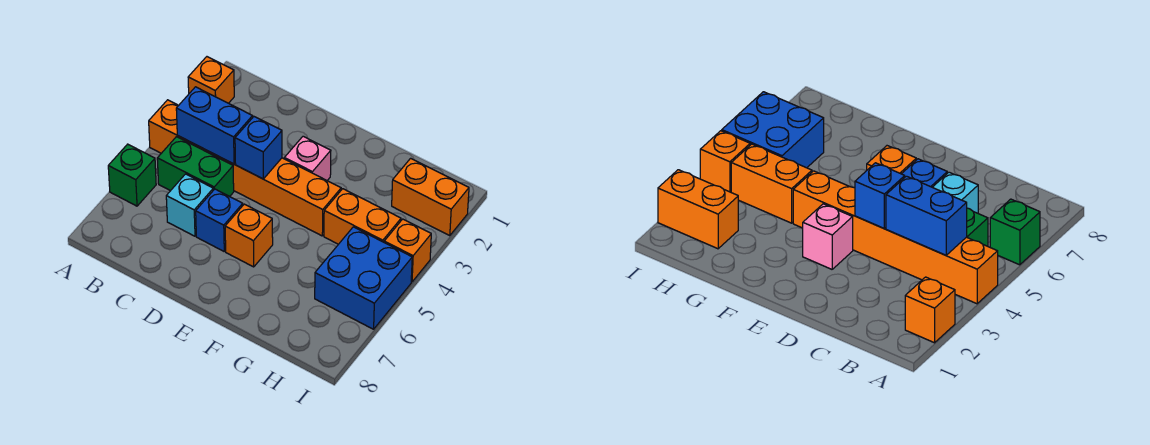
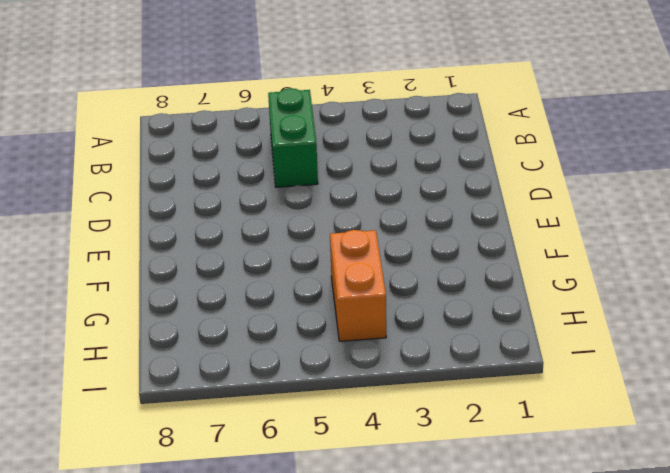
none -> orange 1x1 brick [188,57,234,103]
none -> orange 1x6 brick [149,100,341,236]
none -> green 1x1 brick [108,144,156,206]

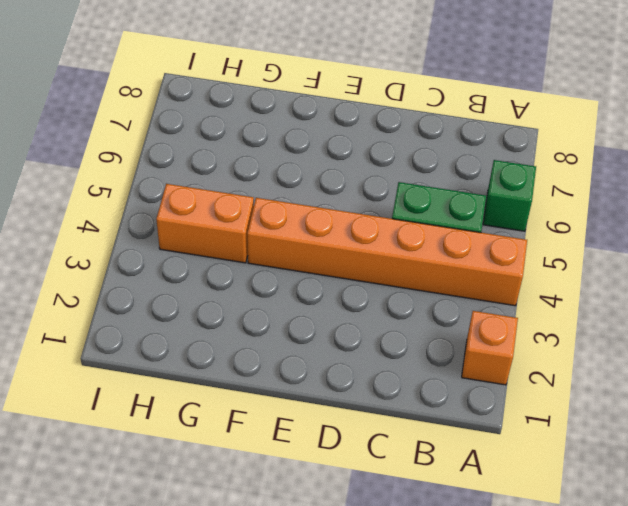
none -> cyan 1x1 brick [166,174,213,236]
none -> blue 1x1 brick [196,189,243,251]
none -> pink 1x1 brick [284,136,331,180]

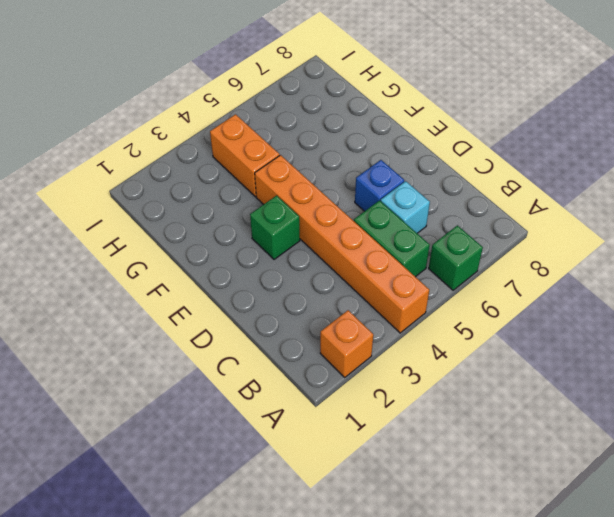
green 1x1 brick [250,195,300,259] -> pink 1x1 brick [284,136,331,180]
none -> orange 1x1 brick [225,204,273,267]
none -> orange 1x2 brick [392,158,469,236]
none -> blue 2x2 brick [315,227,412,329]

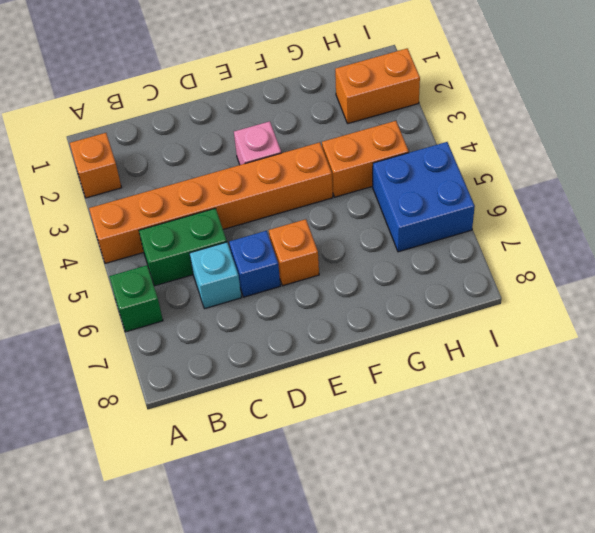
none -> orange 1x1 brick [384,219,431,282]
none -> blue 1x2 brick [176,87,253,164]
none -> blue 1x1 brick [235,117,282,179]

